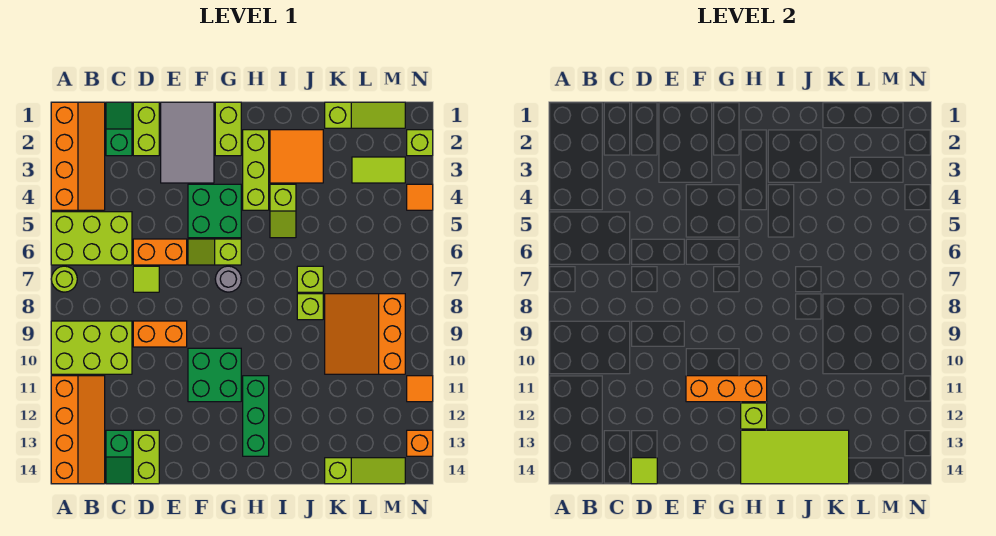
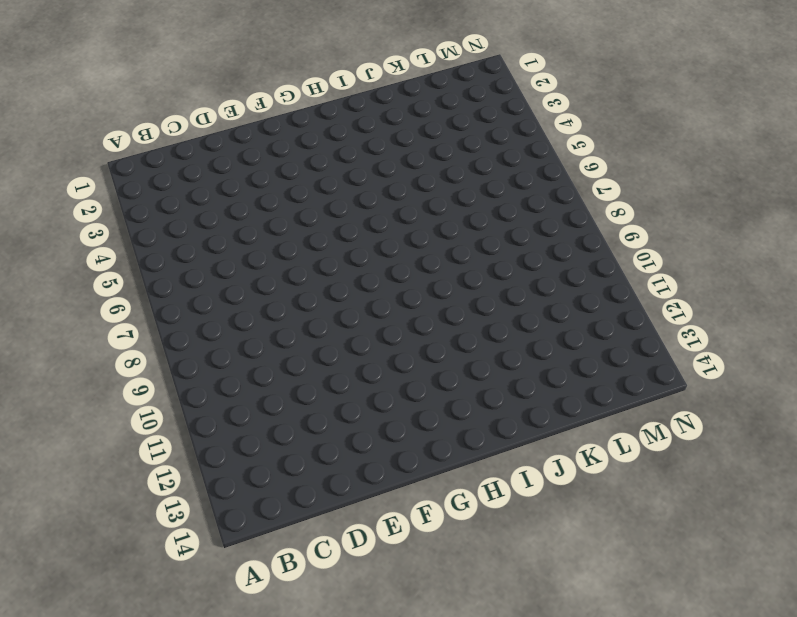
none -> orange 2x4 slope [51,102,105,210]
none -> lime 2x3 brick [51,212,132,265]
none -> lime 1x1 round brick [51,266,77,292]
none -> lime 2x3 brick [51,321,132,374]

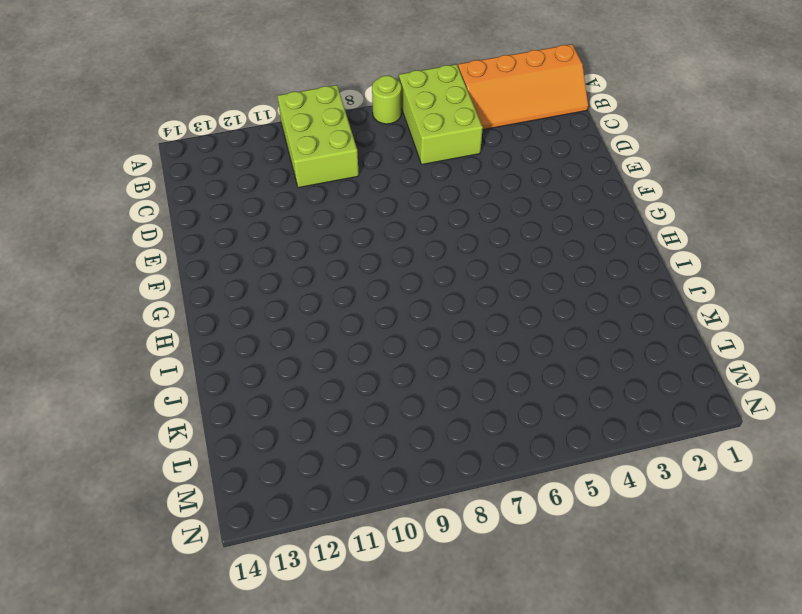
none -> orange 2x4 slope [51,376,105,484]
none -> green 1x2 slope [106,102,132,156]
none -> green 1x2 slope [106,430,132,484]
none -> lime 1x2 brick [133,102,159,156]

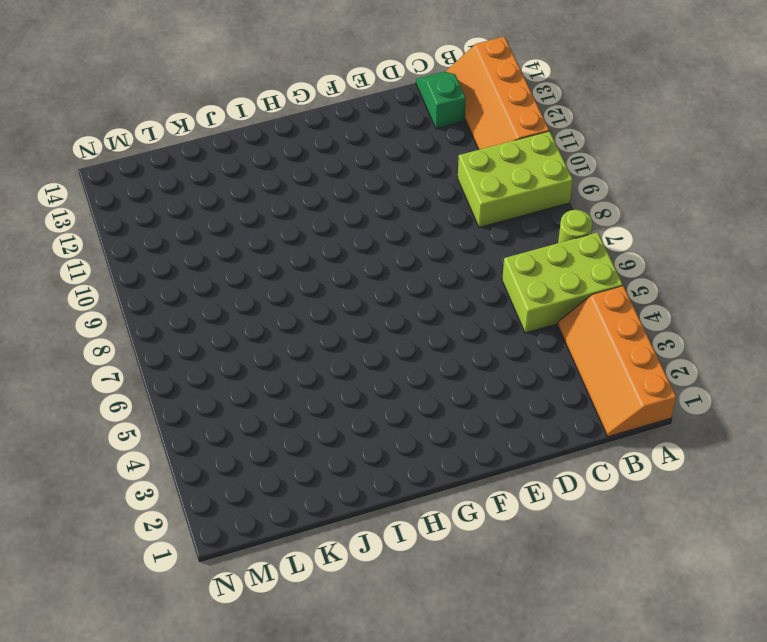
none -> green 1x2 slope [106,102,132,156]
none -> lime 1x2 brick [133,102,159,156]
none -> orange 1x2 brick [133,239,187,265]
none -> lime 1x1 tile [133,266,159,292]

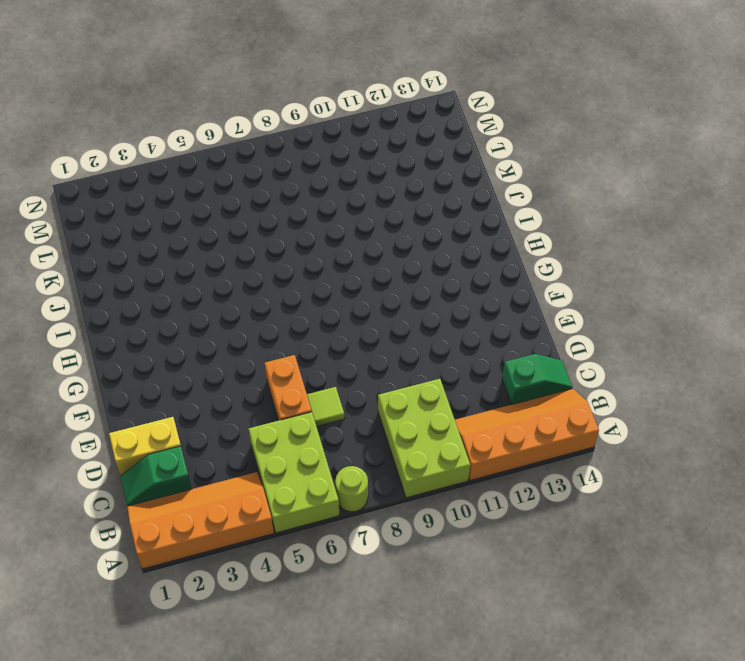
yellow 1x2 brick [109,417,181,476] -> lime 1x2 brick [133,102,159,156]
none -> orange 1x2 brick [133,321,187,347]
none -> lime 1x2 brick [133,430,159,484]
none -> grey 2x3 tile [161,102,214,183]
none -> green 2x2 brick [188,184,241,238]

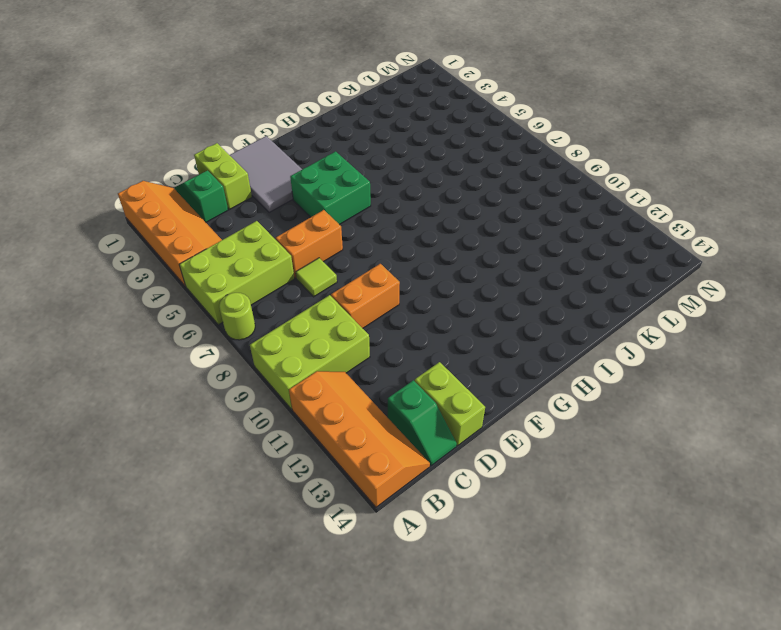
none -> lime 1x2 slope [188,239,241,265]
none -> green 2x2 brick [188,348,241,402]
none -> lime 1x2 brick [215,102,241,156]
none -> grey 1x1 round brick [215,266,241,292]

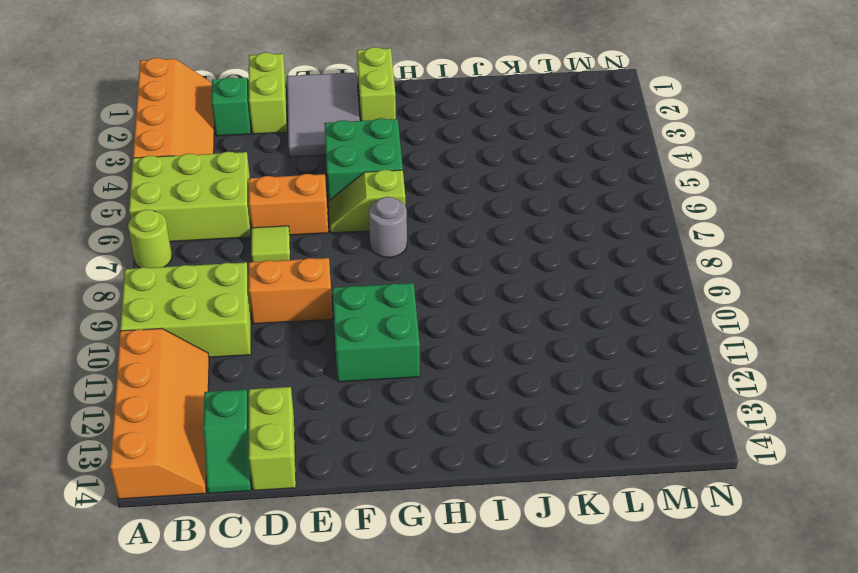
none -> lime 1x3 brick [243,130,269,210]
none -> green 1x3 brick [243,376,269,456]
none -> orange 2x2 tile [270,130,323,183]
none -> lime 1x2 slope [270,184,296,238]

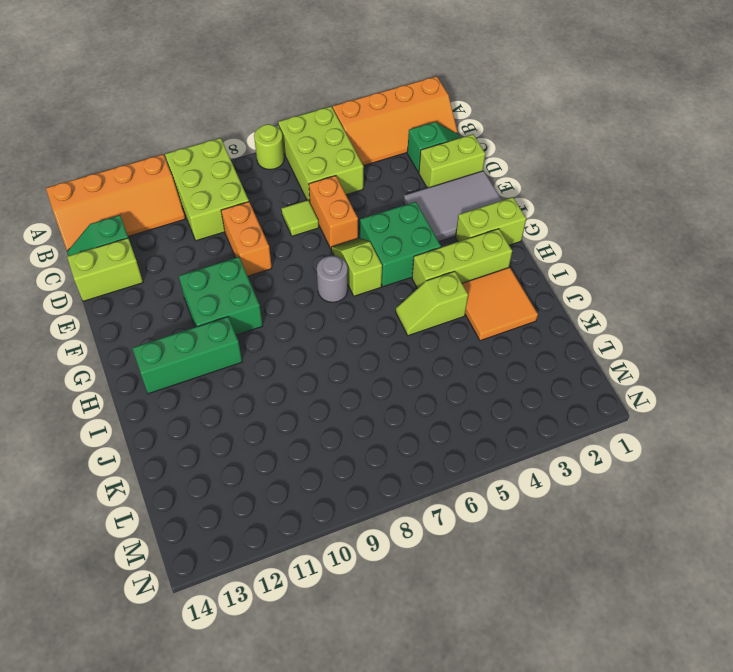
none -> lime 1x1 brick [297,266,323,292]
none -> lime 1x1 brick [297,294,323,320]
none -> lime 1x3 slope [325,102,405,128]
none -> orange 3x3 slope [325,294,405,374]

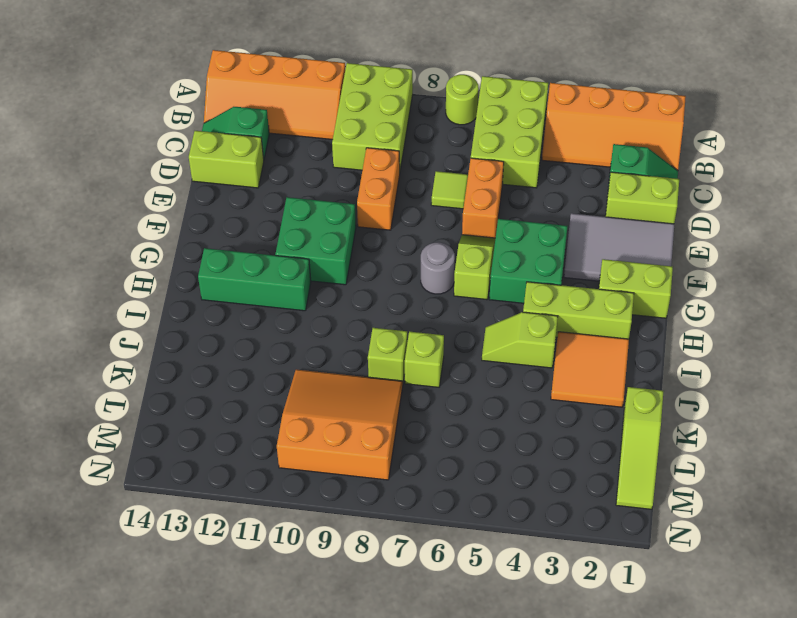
none -> lime 1x3 slope [325,458,405,484]
none -> lime 1x2 tile [352,157,405,183]
none -> lime 1x1 brick [407,130,433,156]
none -> orange 1x1 tile [407,184,433,210]

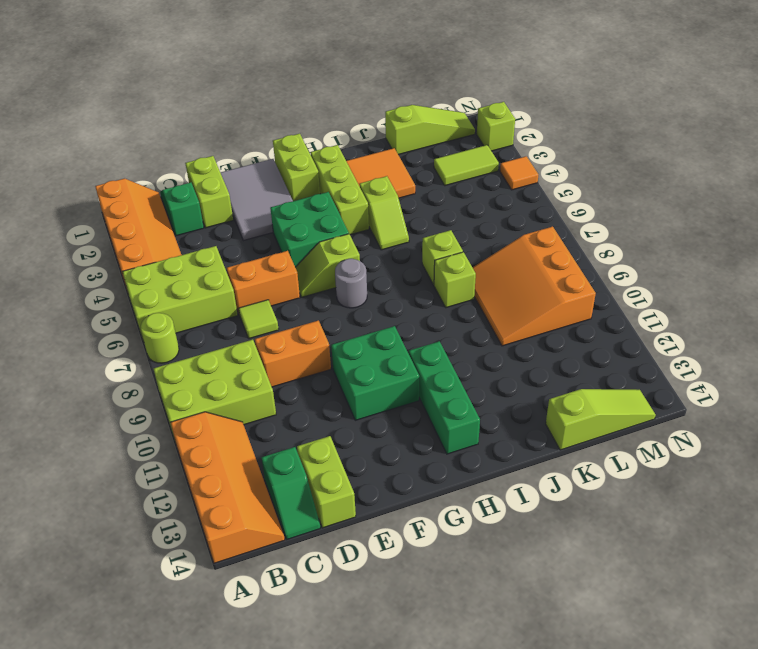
none -> orange 1x1 tile [407,376,433,402]
none -> orange 1x1 brick [407,430,433,456]
none -> lime 1x1 tile [631,458,657,484]
none -> orange 1x3 brick [686,376,767,402]

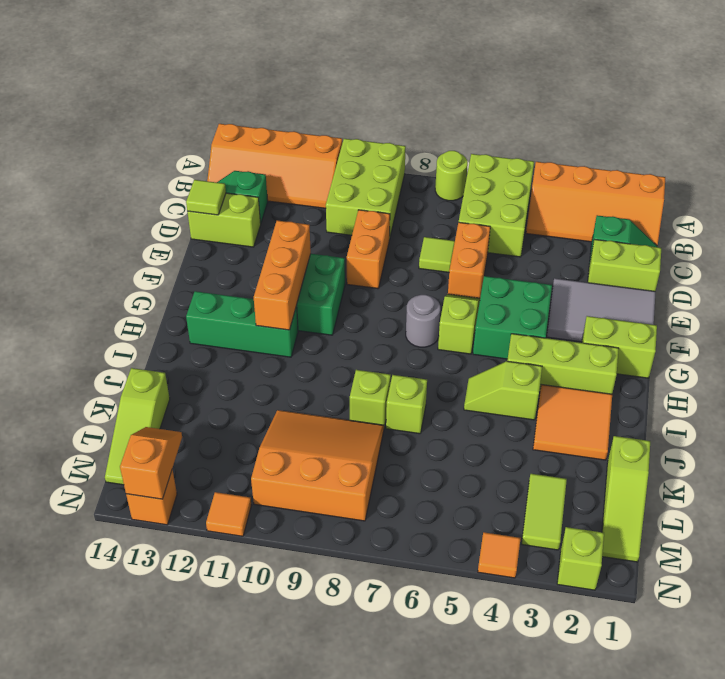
orange 1x2 slope [120,427,182,499] -> none
none -> lime 1x1 brick [741,403,767,429]
none -> lime 2x4 tile [741,430,849,484]

